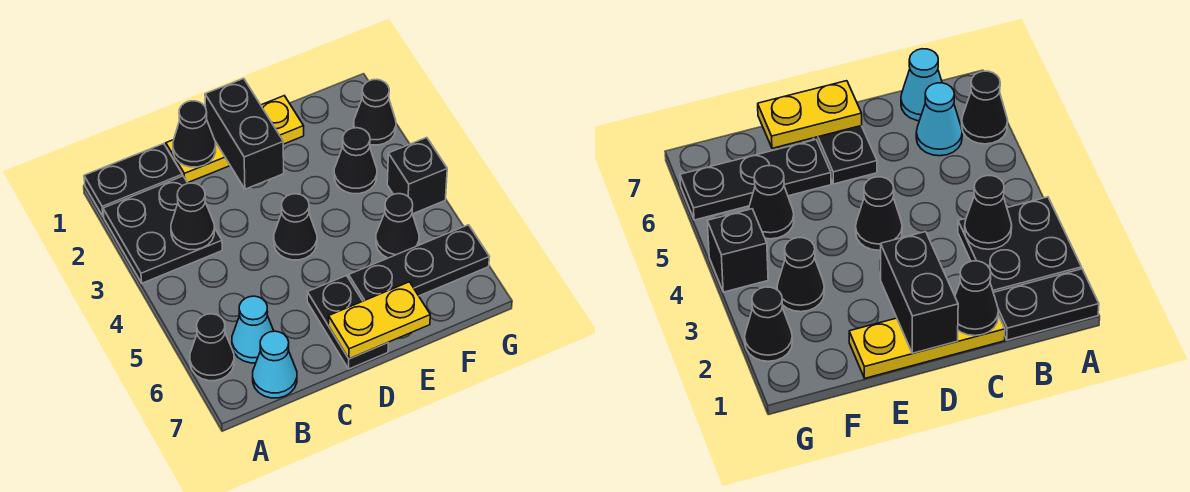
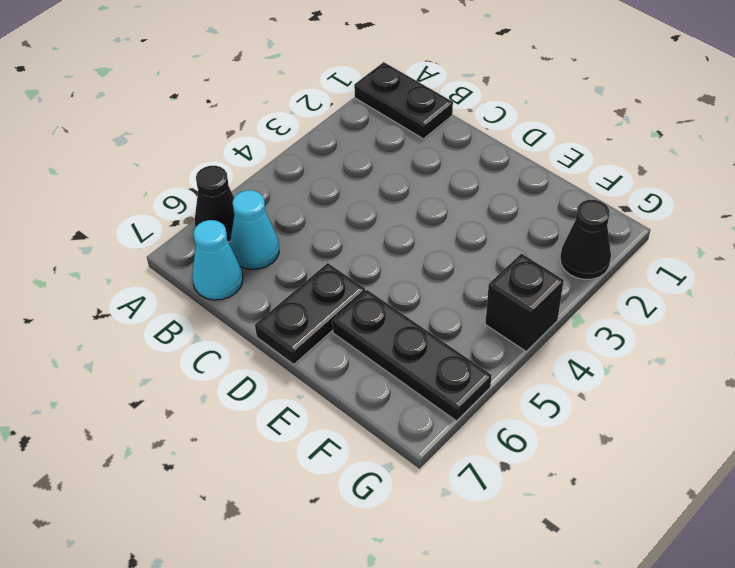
none -> black 2x2 plate [103,176,222,283]
none -> yellow 1x3 plate [166,96,304,183]
none -> black 1x1 cone [274,194,317,260]

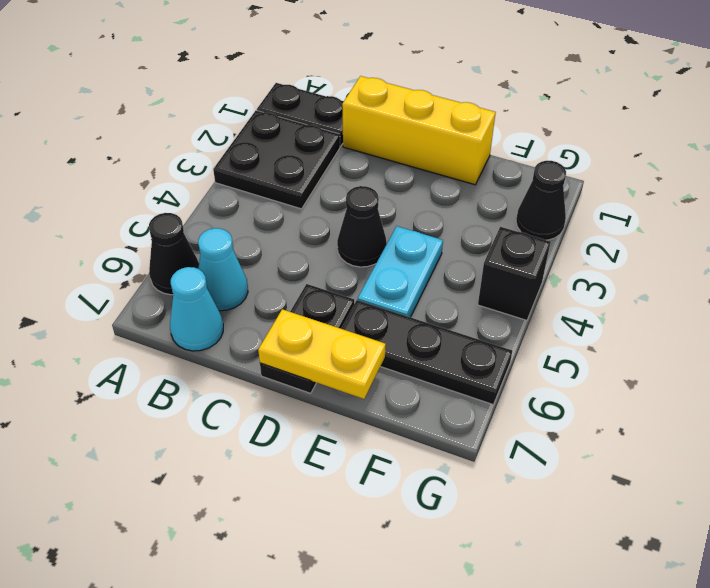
yellow 1x3 brick [342,76,496,185] -> yellow 1x3 plate [166,96,304,183]
cyan 1x2 plate [358,226,443,317] -> none
none -> black 1x1 cone [334,128,377,194]
none -> black 1x1 cone [376,194,419,258]
none -> black 1x1 cone [171,183,214,250]

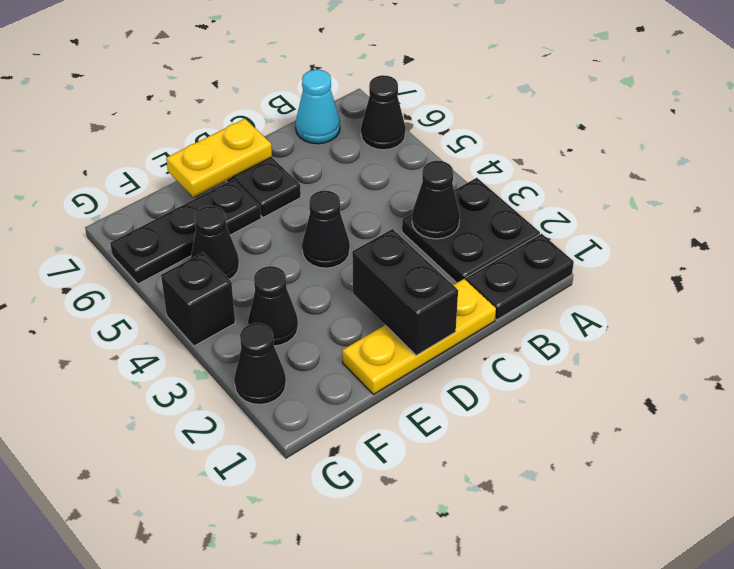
none -> cyan 1x1 cone [232,296,274,363]
none -> black 1x1 cone [173,101,216,167]

